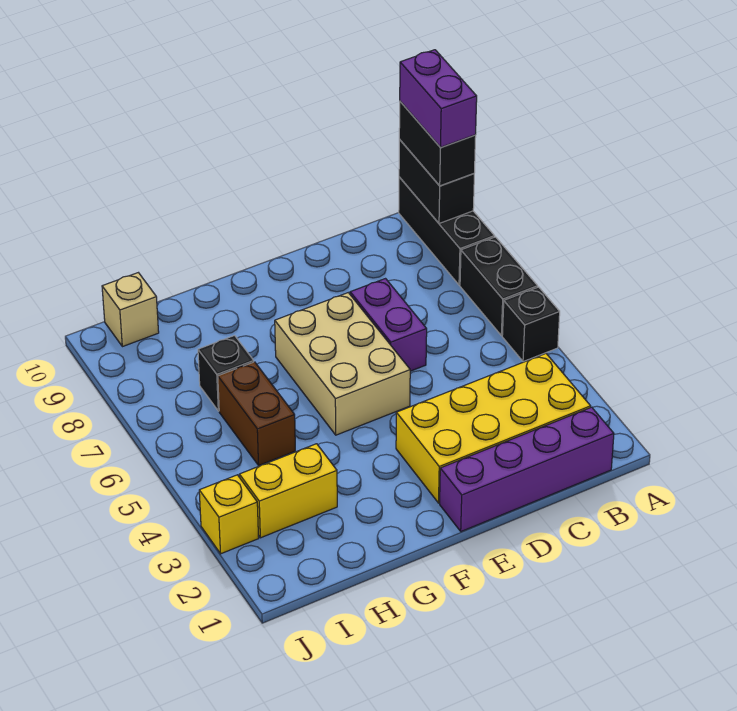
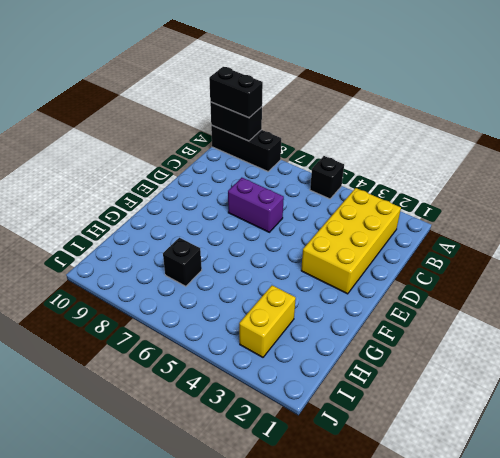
none -> black 1x2 brick [460,237,538,336]
none -> purple 1x4 brick [440,407,614,532]
none -> tan 2x3 brick [275,293,410,435]

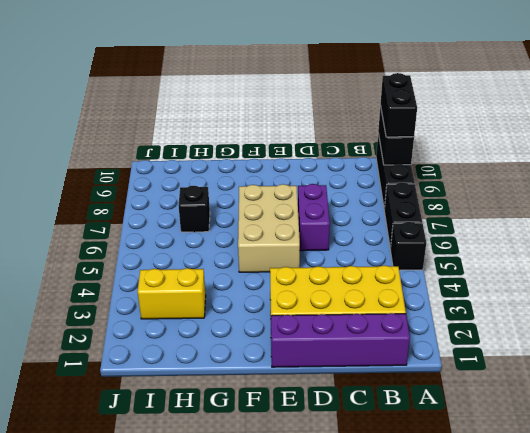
none -> brown 1x2 brick [218,362,295,465]
none -> tan 1x1 brick [102,273,159,347]
none -> yellow 1x1 brick [199,475,259,554]

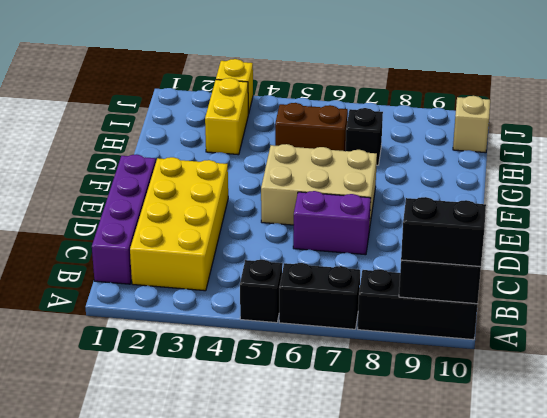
none -> purple 1x2 brick [400,50,477,148]

